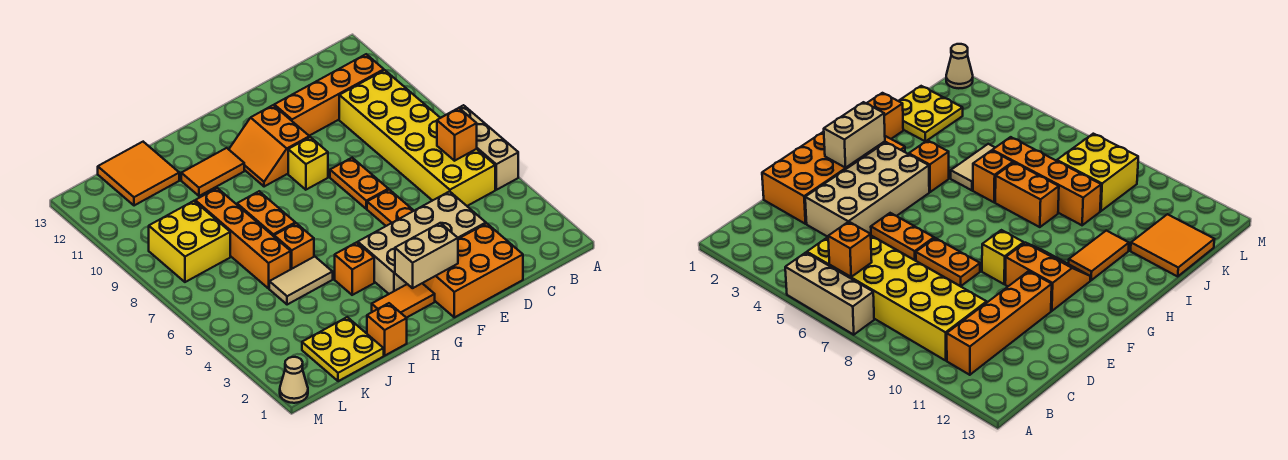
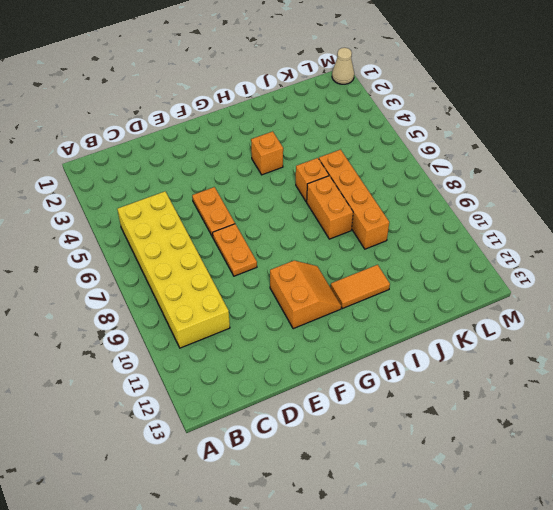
none -> tan 1x3 brick [459,105,518,190]
none -> orange 1x4 brick [274,54,384,136]
none -> orange 2x3 brick [423,223,523,317]

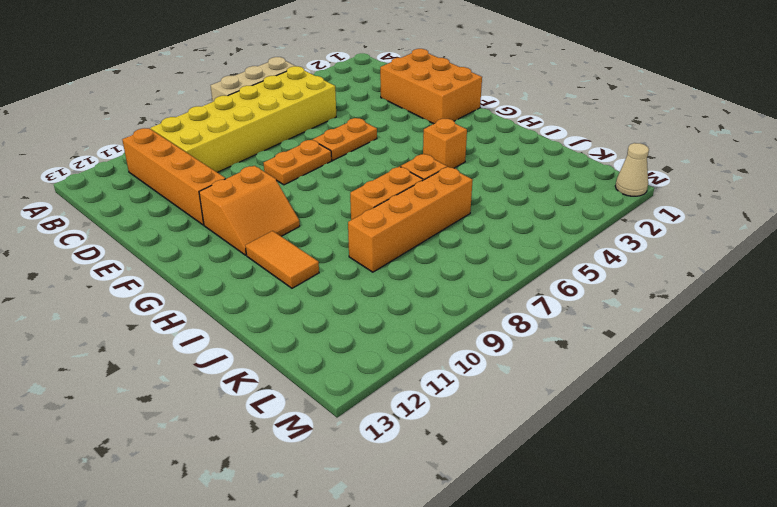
none -> tan 2x4 brick [358,191,486,294]
none -> yellow 1x1 brick [288,137,328,190]
none -> orange 1x2 tile [372,283,435,318]

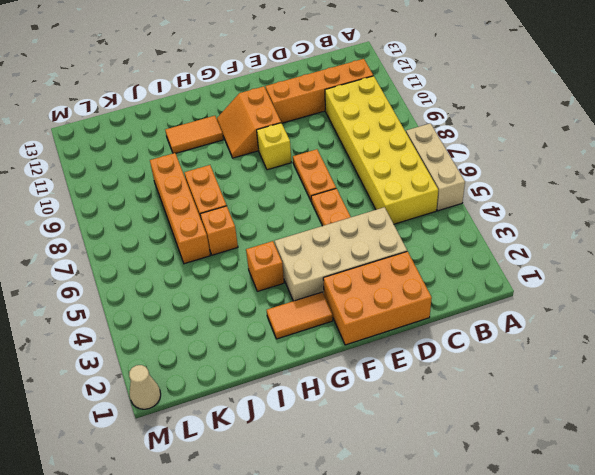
none -> orange 1x1 brick [367,303,407,356]
none -> tan 1x2 tile [269,257,333,305]
none -> yellow 2x2 plate [302,317,384,381]

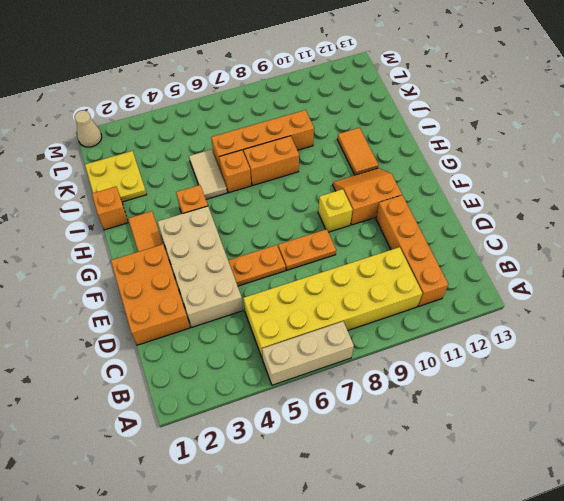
none -> orange 2x2 tile [98,142,179,206]
none -> yellow 2x2 brick [149,201,230,282]
none -> orange 1x1 brick [437,108,477,161]

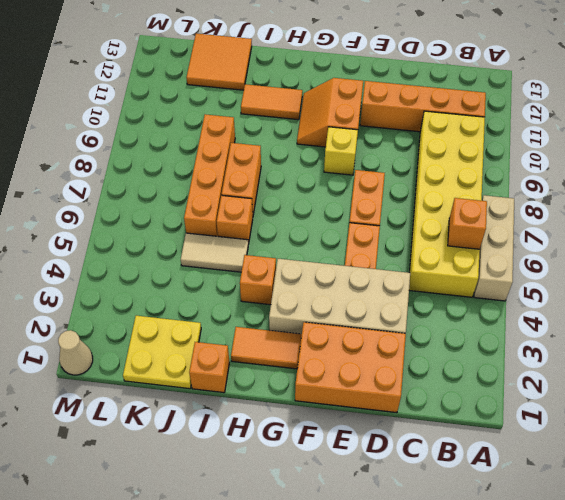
none -> yellow 2x2 brick [149,201,230,282]
none -> tan 1x2 brick [395,223,458,288]

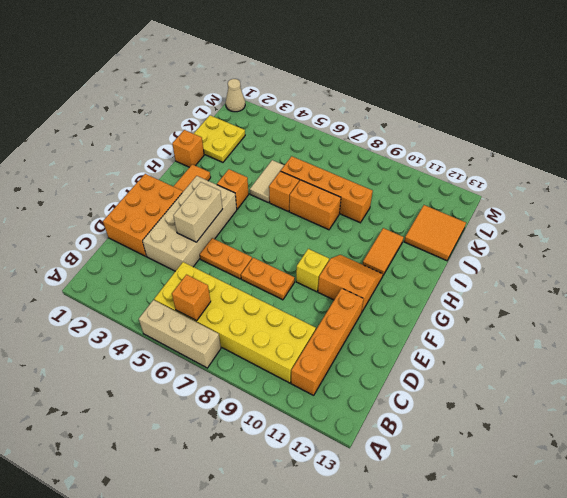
tan 1x2 brick [173,182,222,242] -> tan 1x2 brick moved to [395,223,458,288]
none -> yellow 2x2 brick [149,201,230,282]

